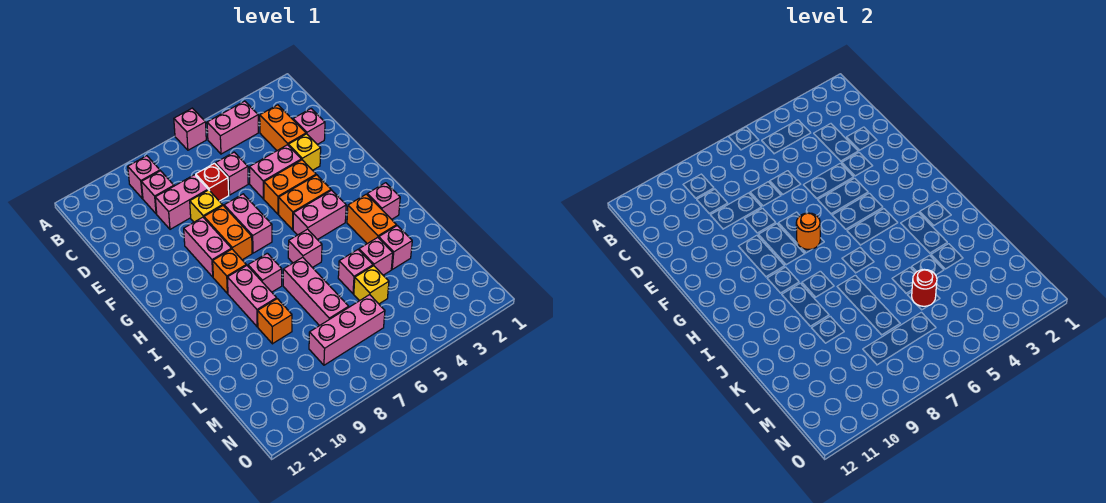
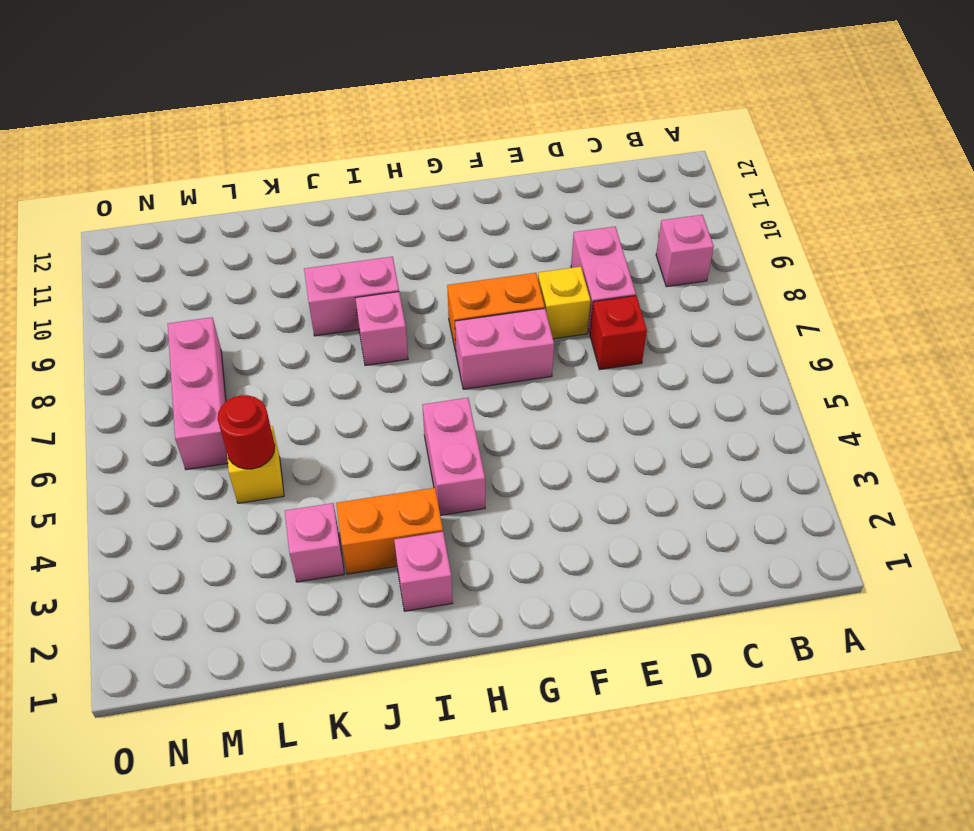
none -> pink 1x1 brick [174,108,206,150]
none -> pink 1x2 brick [207,101,258,154]
none -> orange 1x2 brick [260,105,306,150]
none -> pink 1x1 brick [141,171,174,214]

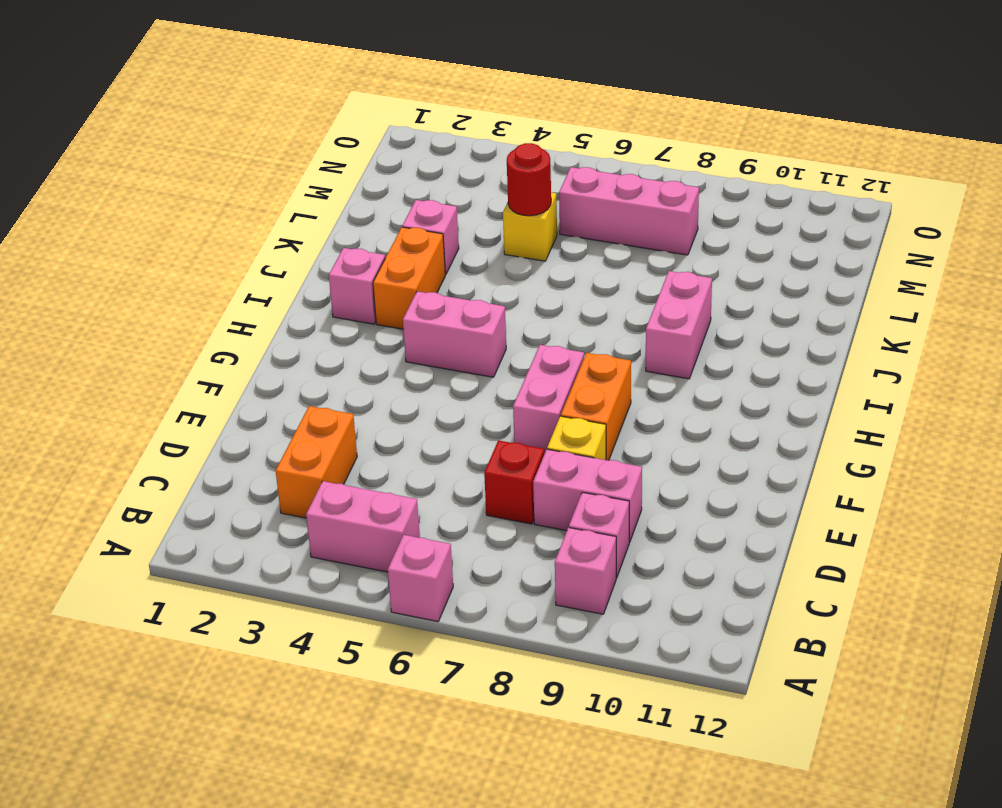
none -> pink 1x1 brick [293,109,325,144]
none -> pink 1x1 brick [216,152,248,195]
none -> yellow 1x1 brick [288,134,321,170]
none -> pink 1x2 brick [249,145,301,199]

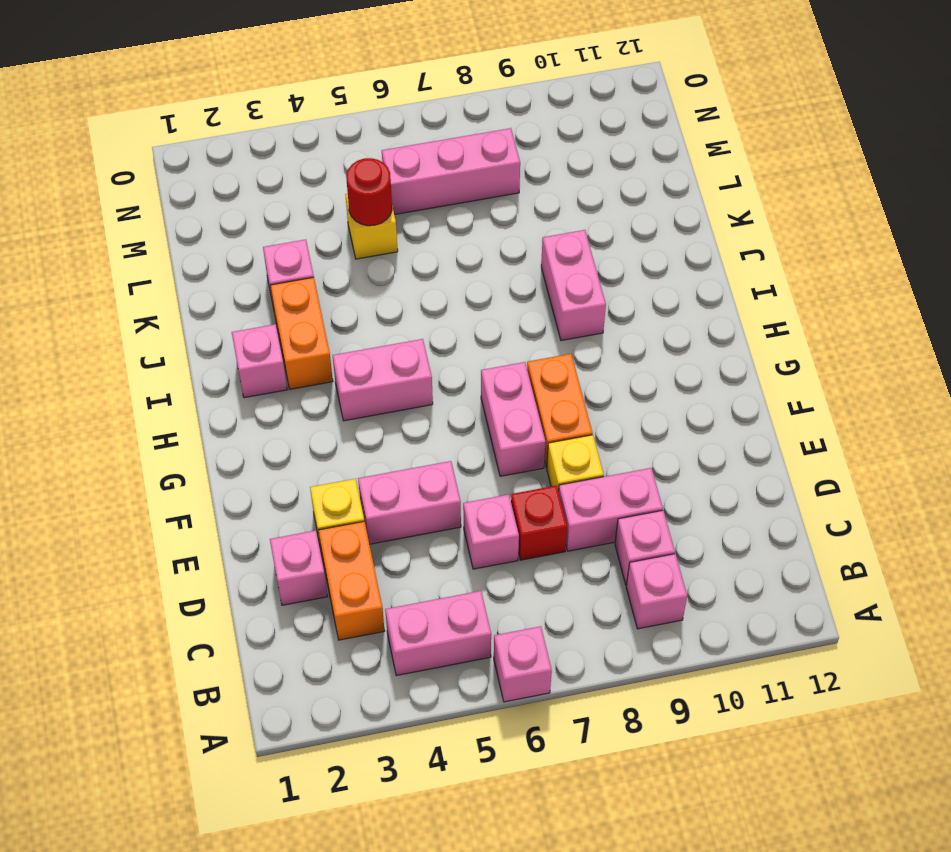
none -> orange 1x2 brick [264,160,316,214]
none -> pink 1x2 brick [184,217,231,277]
none -> orange 1x2 brick [279,175,331,230]
none -> orange 1x1 brick [213,249,246,293]

